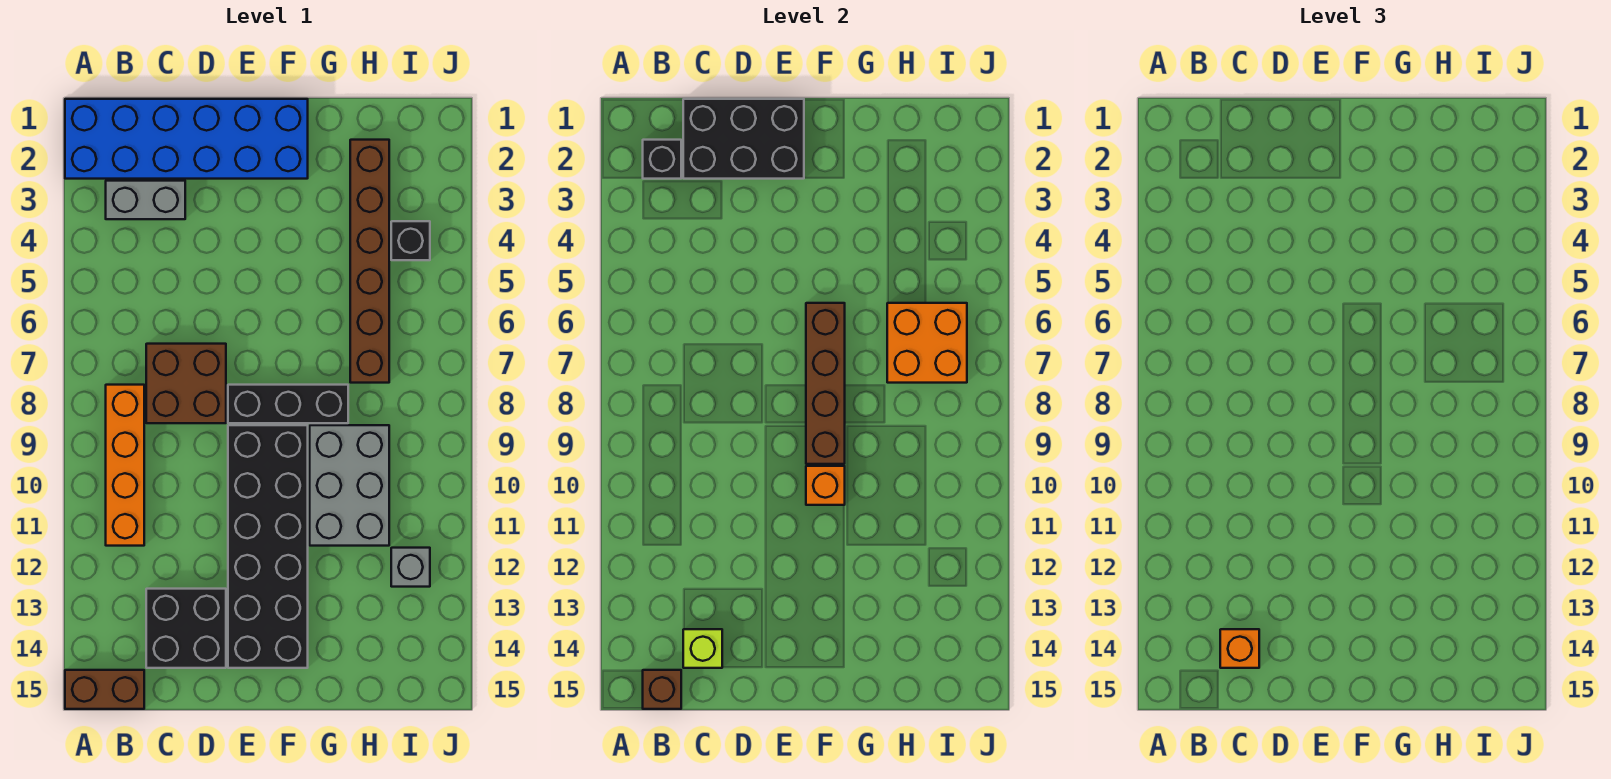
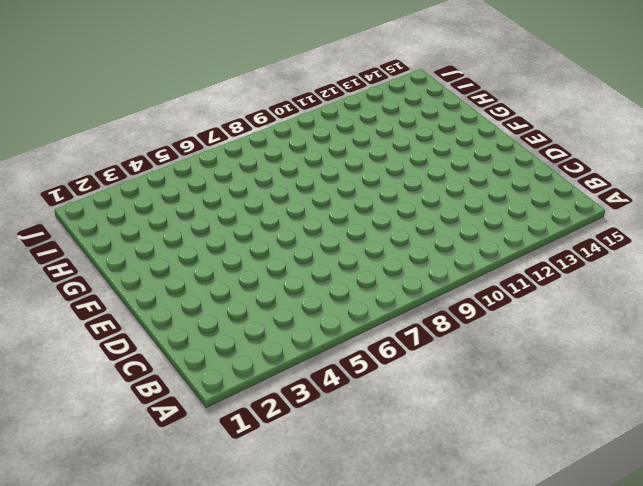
none -> blue 2x6 brick [65,99,308,179]
none -> brown 1x2 brick [65,670,144,709]
none -> grey 1x2 brick [106,181,185,219]

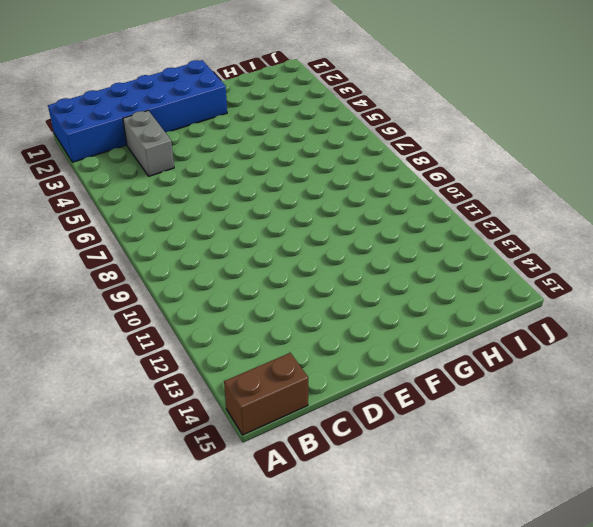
grey 1x2 brick [123,111,174,176] -> grey 1x2 brick turned to [106,181,185,219]
none -> orange 1x4 brick [106,385,144,546]
none -> brown 2x2 brick [146,344,226,423]
none -> black 2x2 brick [146,589,226,668]

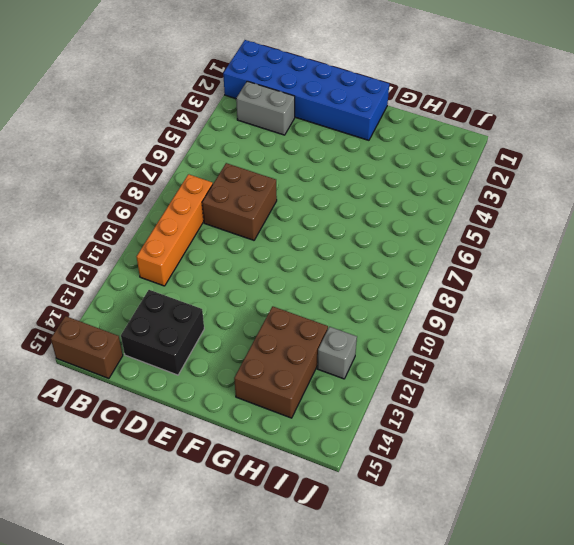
brown 2x3 brick [234,306,328,418] -> none
none -> black 1x3 brick [228,385,348,423]
none -> black 2x6 brick [228,425,308,668]
none -> grey 2x3 brick [310,425,389,546]

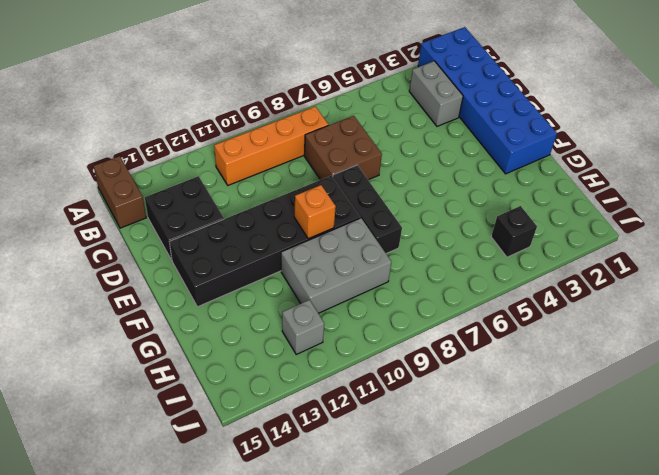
none -> brown 1x6 brick [350,140,389,383]
none -> black 1x1 brick [643,140,681,179]
none -> brown 1x1 brick [643,670,681,709]

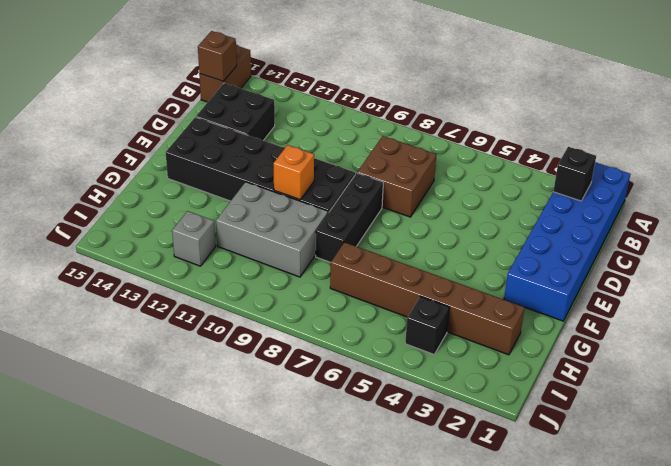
none -> grey 1x2 brick [106,181,185,219]
none -> orange 1x4 brick [106,385,144,546]
none -> black 2x3 brick [683,99,804,179]

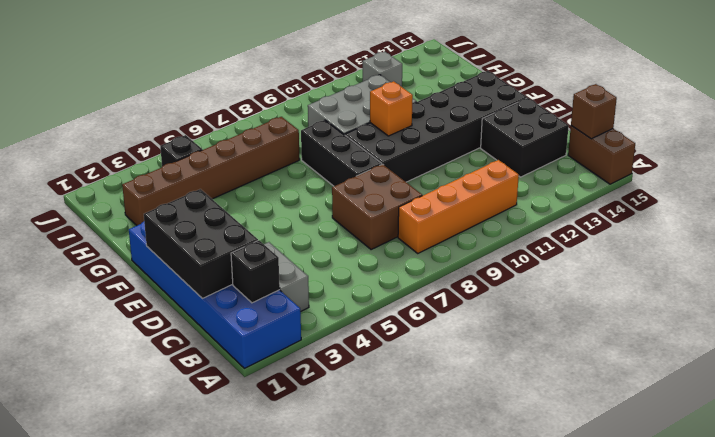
none -> lime 1x1 brick [683,629,722,668]
none -> brown 1x4 brick [806,303,845,464]
none -> orange 2x2 brick [887,303,967,383]

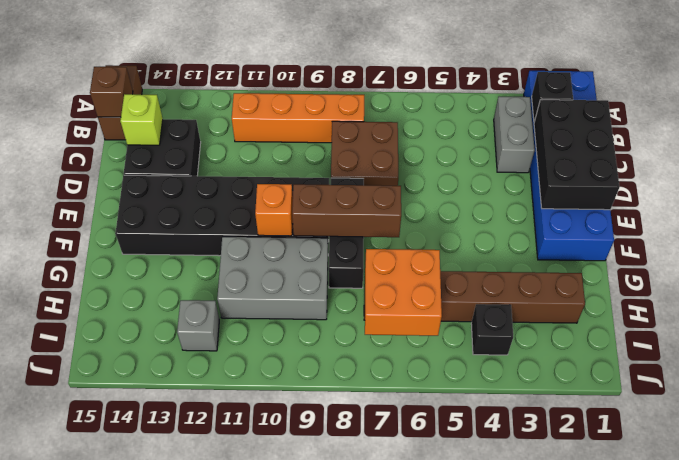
brown 1x3 brick [292,184,401,237] -> brown 1x4 brick [806,303,845,464]
none -> orange 1x1 brick [1220,629,1259,668]

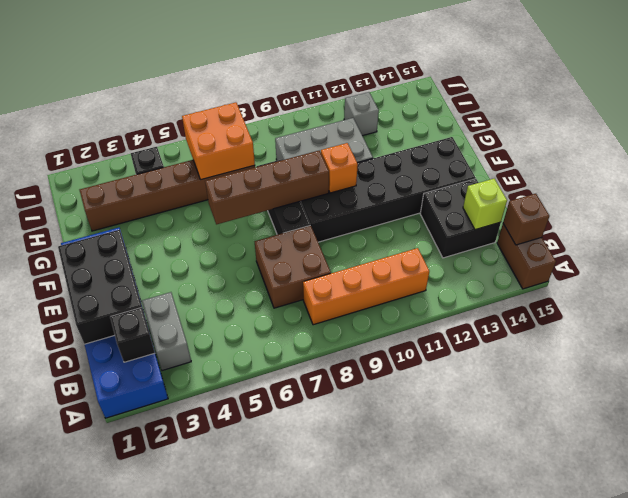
none -> orange 1x1 brick [1220,629,1259,668]

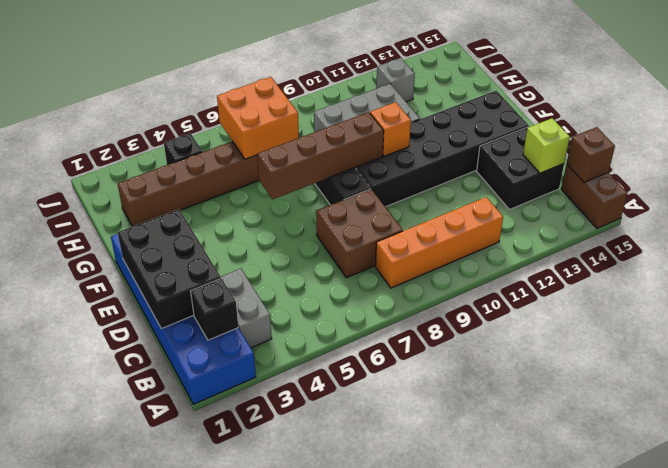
none -> orange 1x1 brick [1220,629,1259,668]

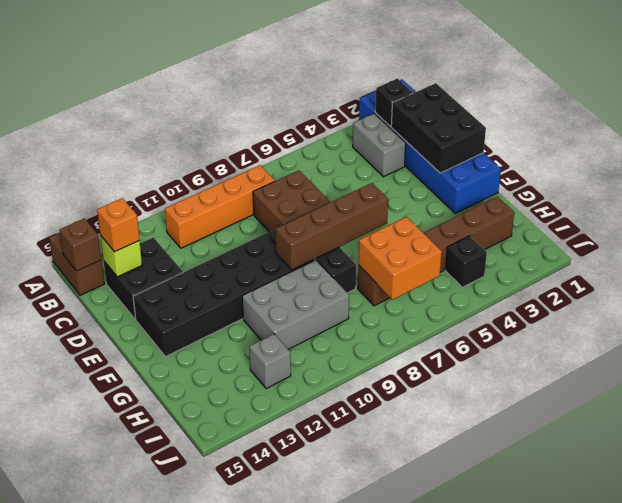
none -> orange 1x1 brick [806,466,845,505]

